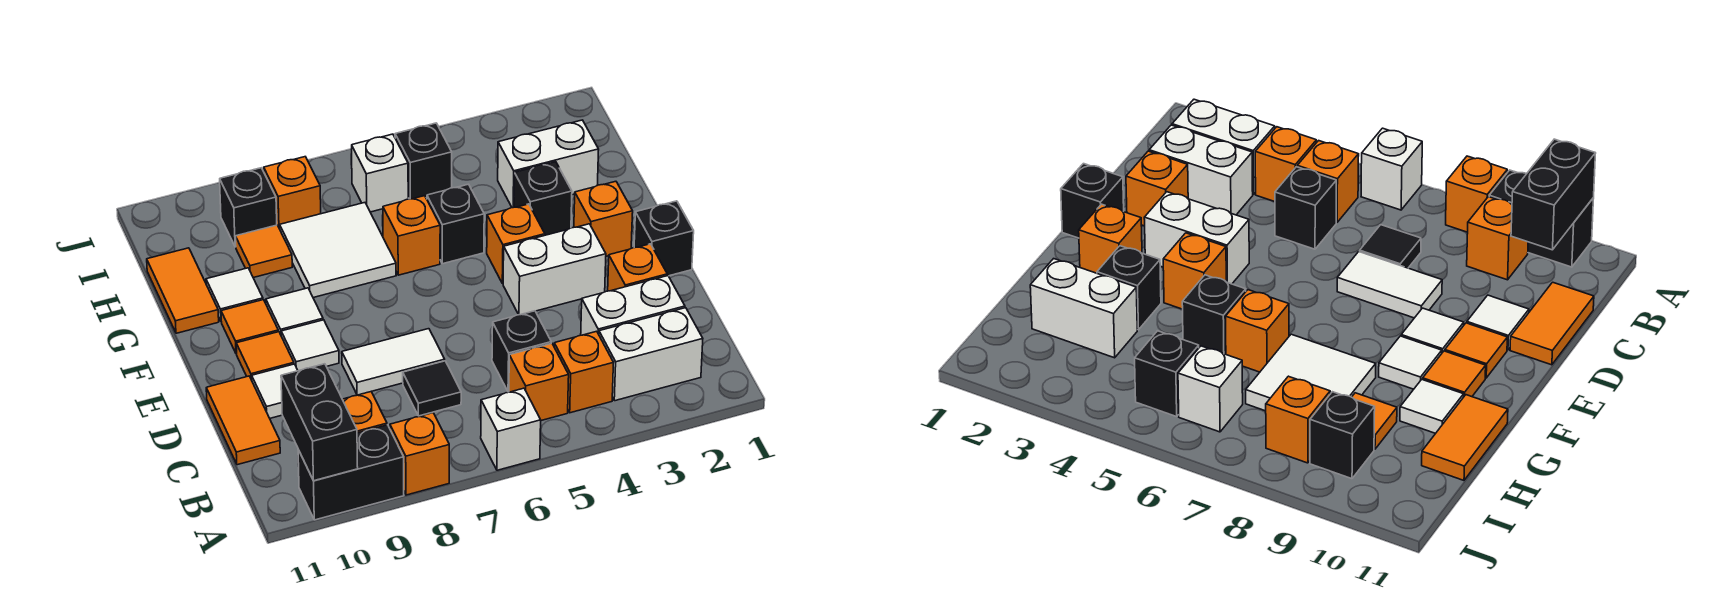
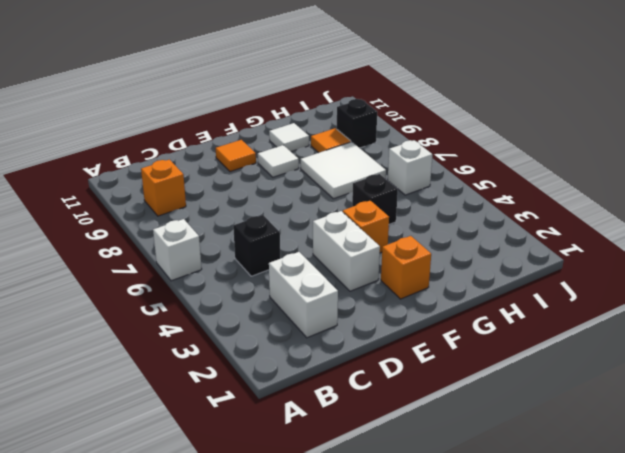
none -> orange 1x1 brick [390,413,449,495]
none -> black 1x2 brick [298,425,404,520]
none -> white 1x2 brick [599,308,703,401]
none -> orange 1x1 brick [554,331,613,413]

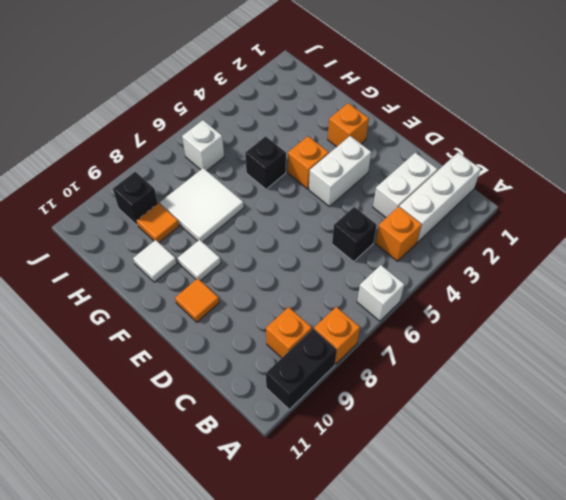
white 1x3 brick [400,153,481,242] -> white 1x2 brick [599,308,703,401]
none -> orange 1x1 brick [509,343,569,421]
none -> black 1x1 tile [403,361,461,416]
none -> orange 1x2 tile [206,376,280,465]
none -> orange 1x1 brick [608,244,667,291]

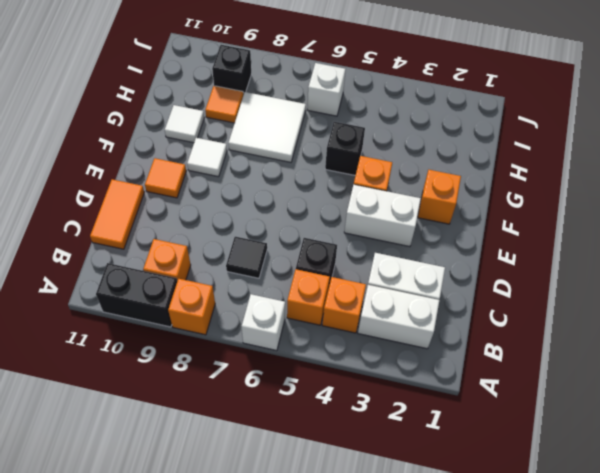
none -> orange 1x1 brick [608,244,667,291]
none -> white 1x2 tile [342,329,445,395]
none -> white 1x1 tile [252,364,298,418]
none -> black 1x1 brick [634,201,694,276]

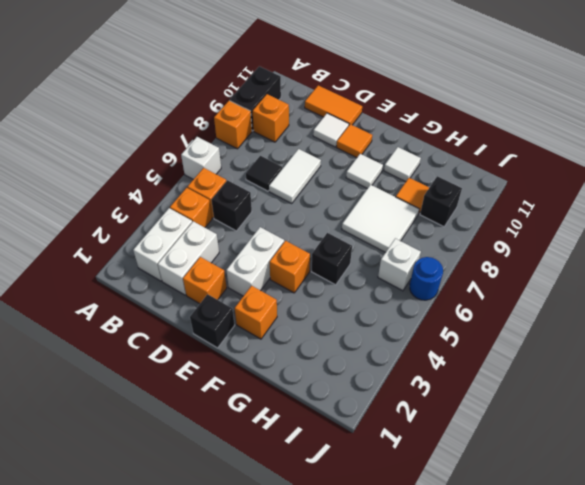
blue 1x1 round brick [410,257,443,300] -> none
none -> white 1x1 tile [281,320,339,371]
none -> orange 1x1 tile [221,300,278,354]
none -> black 1x1 brick [514,162,572,235]
none -> orange 1x1 brick [383,196,440,275]

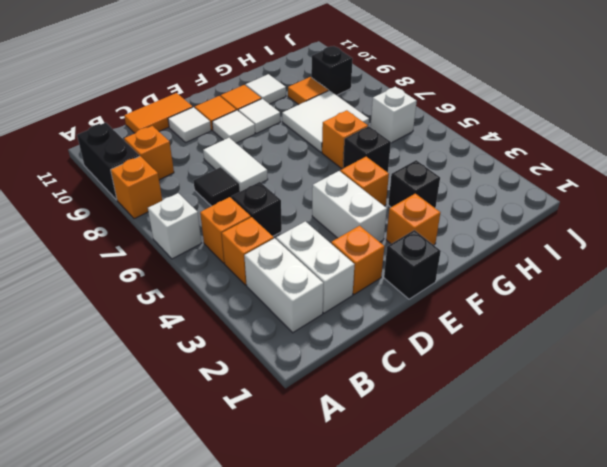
none -> orange 1x2 tile [147,248,219,333]
none -> white 1x2 brick [498,120,599,208]
none -> black 1x1 brick [395,123,452,199]
none -> orange 1x1 brick [264,157,321,229]

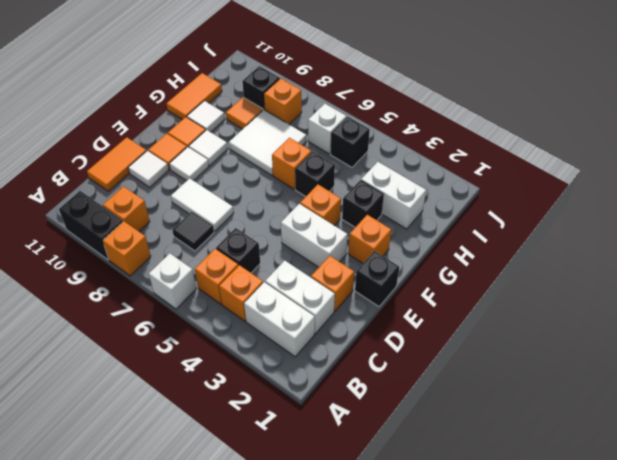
none -> black 1x2 brick [281,364,358,481]

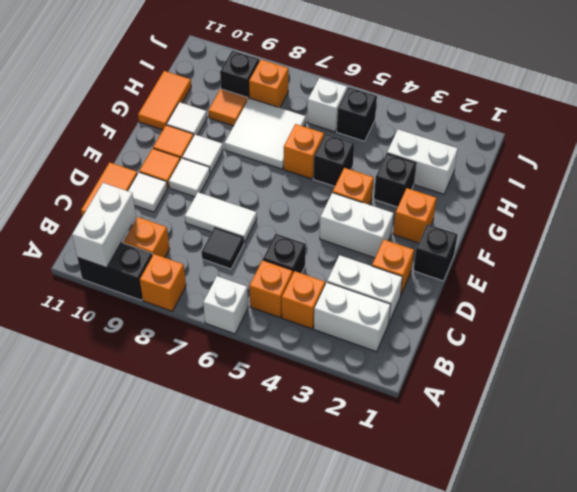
white 1x2 brick [72,183,136,268] -> black 1x2 brick [281,364,358,481]

